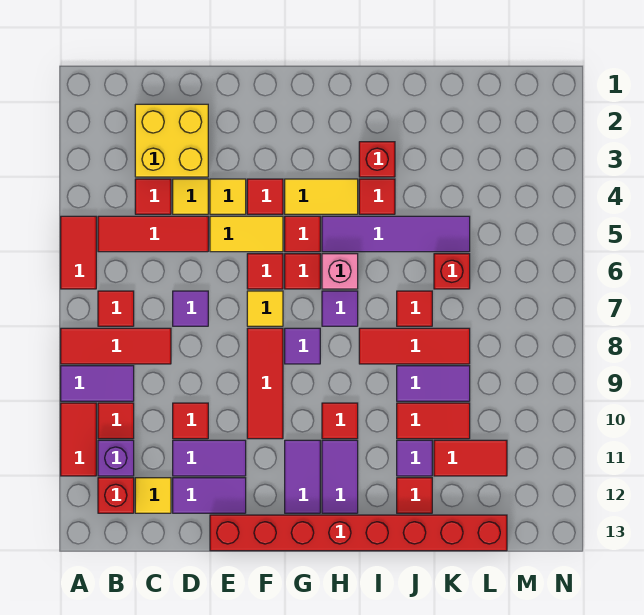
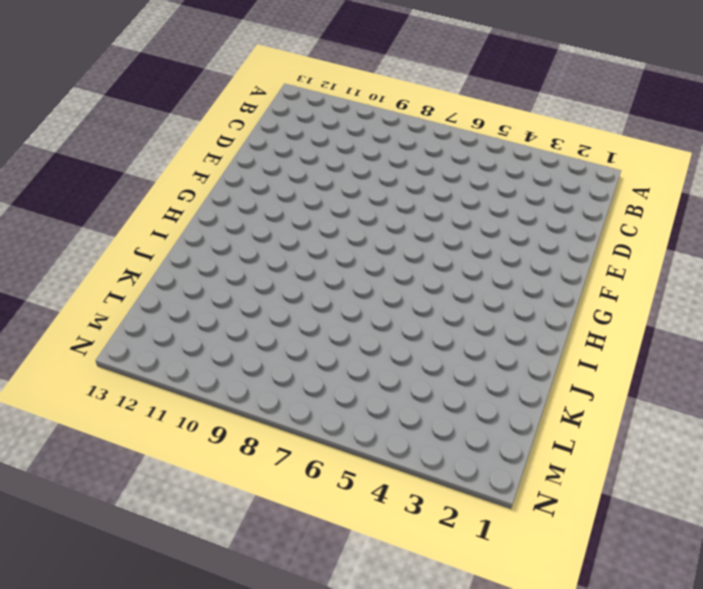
none -> red 1x2 tile [61,216,96,289]
none -> red 1x3 tile [61,328,171,364]
none -> purple 1x2 tile [61,366,134,401]
none -> red 1x2 tile [61,403,96,476]

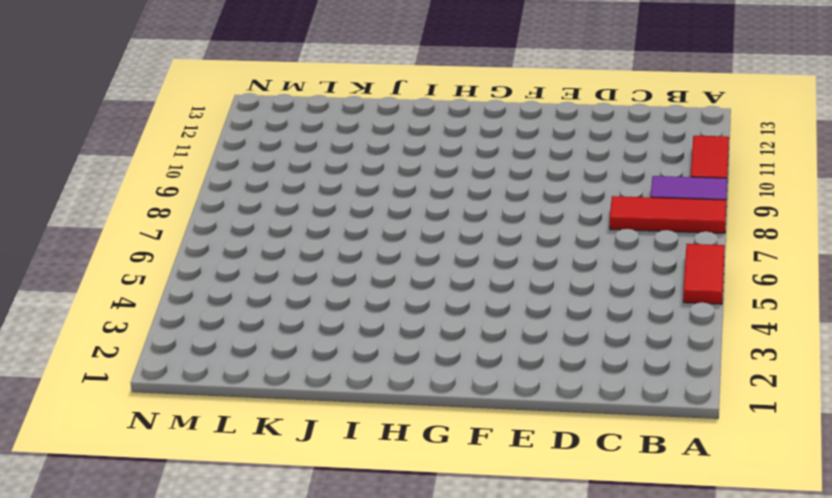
none -> red 1x3 tile [98,216,208,252]
none -> red 1x1 tile [98,291,134,326]
none -> red 1x1 tile [98,403,134,439]
none -> purple 1x1 brick [98,440,134,476]

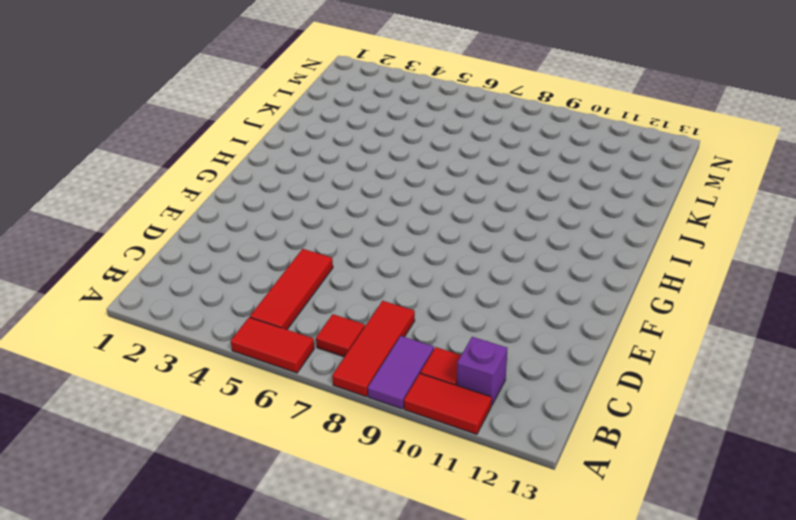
none -> red 1x1 brick [98,478,134,513]
none -> yellow 2x2 brick [135,104,208,177]
none -> red 1x1 tile [135,179,171,214]
none -> yellow 1x1 tile [135,478,171,513]

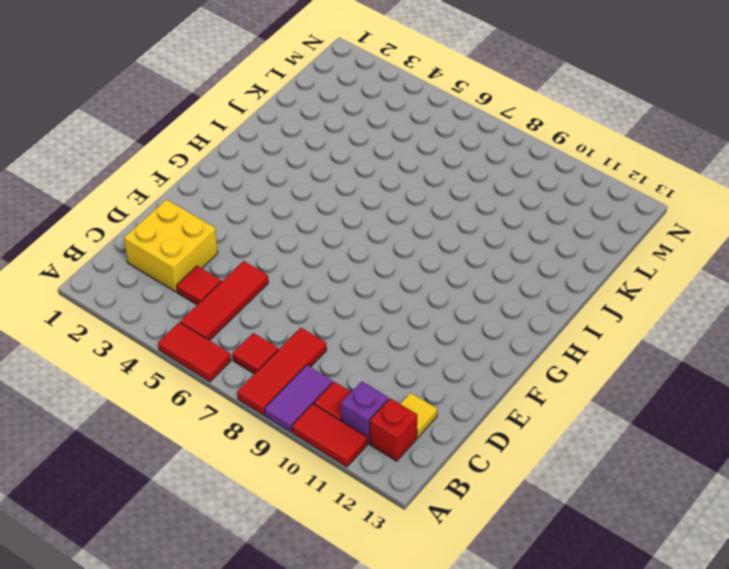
none -> yellow 1x1 tile [173,179,208,214]
none -> purple 1x1 tile [173,291,208,326]
none -> red 1x1 tile [173,403,208,439]
none -> purple 1x2 tile [173,440,246,476]

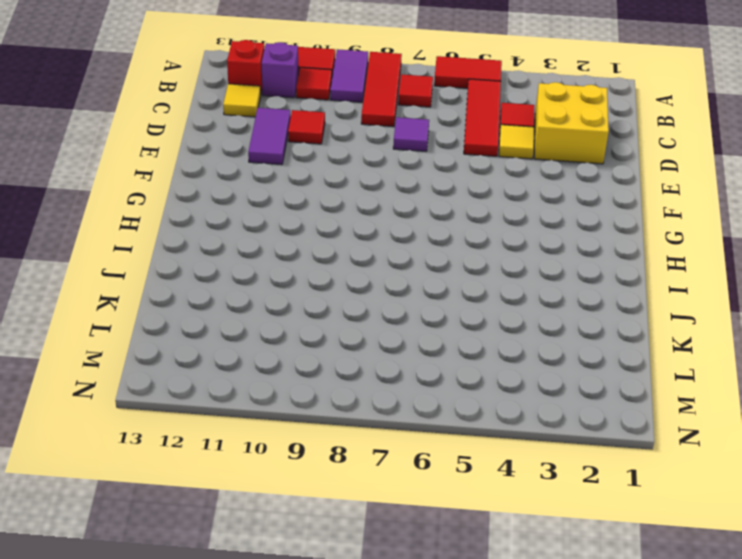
none -> purple 1x2 tile [173,478,246,513]
none -> yellow 1x1 tile [210,179,246,214]
none -> yellow 1x2 tile [210,216,283,252]
none -> red 1x8 brick [210,515,507,551]

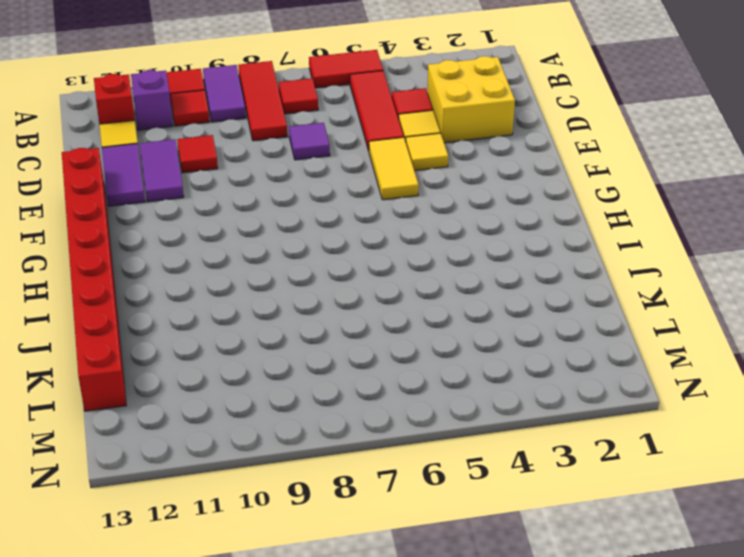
none -> red 1x1 tile [247,179,283,214]
none -> red 1x1 tile [247,254,283,289]
none -> yellow 1x1 tile [247,291,283,326]
none -> red 1x3 tile [247,328,283,439]

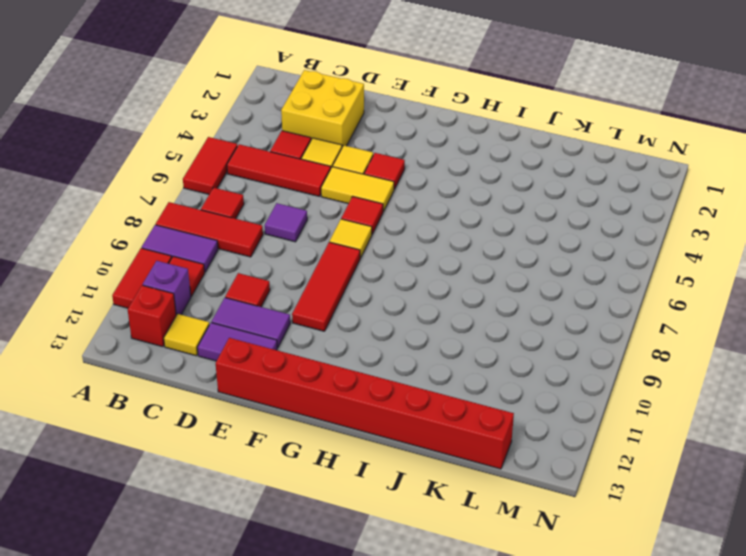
none -> yellow 1x2 tile [285,179,358,214]
none -> red 1x1 tile [285,216,320,252]
none -> red 1x1 tile [285,254,320,289]
none -> purple 1x1 tile [285,328,320,364]

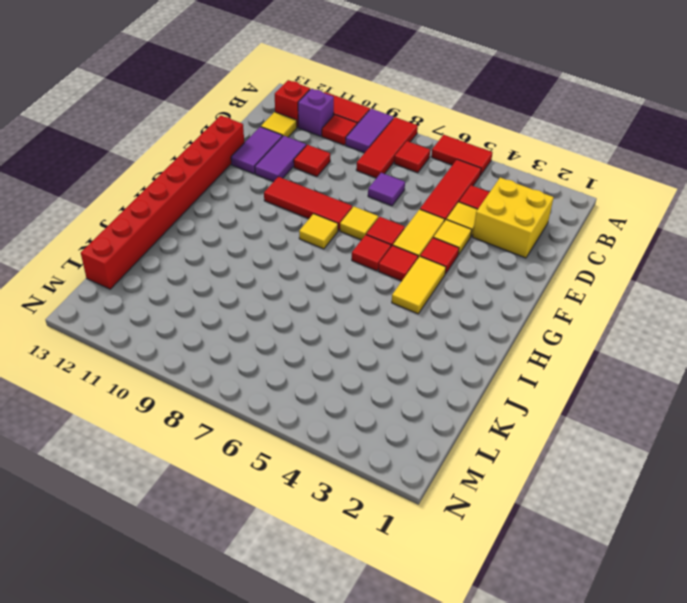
yellow 1x1 tile [299,214,338,249] -> purple 1x1 tile [285,328,320,364]
none -> purple 1x2 tile [285,440,320,513]
none -> purple 1x4 tile [322,216,470,252]
none -> pink 1x1 brick [322,254,358,289]
none -> purple 1x1 tile [322,291,358,326]

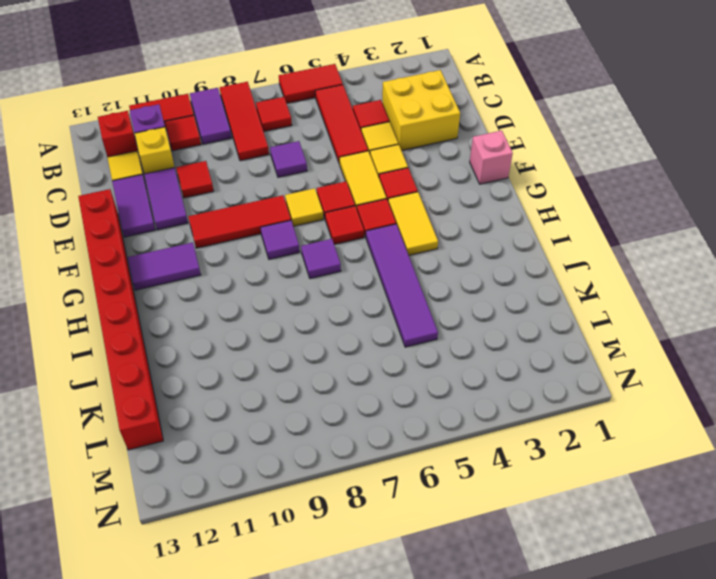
yellow 1x1 brick [135,127,175,174] -> none
pink 1x1 brick [470,130,513,184] -> pink 1x1 brick moved to [322,254,358,289]
none -> red 1x1 tile [322,403,358,439]
none -> purple 1x2 tile [322,440,358,513]
none -> red 1x1 brick [359,142,395,177]
none -> red 1x1 tile [359,179,395,214]

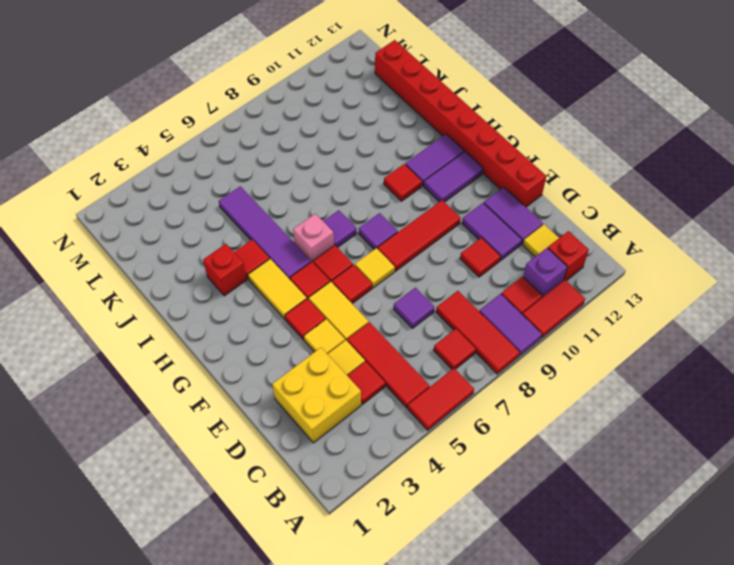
none -> red 1x3 tile [359,328,470,364]
none -> red 1x1 tile [397,291,432,326]
none -> purple 1x2 tile [397,366,470,401]
none -> red 1x2 tile [397,403,470,439]

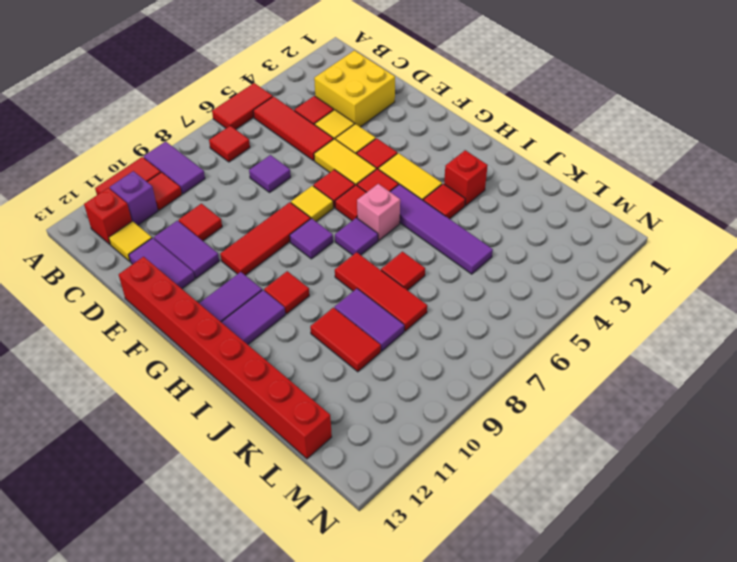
none -> red 1x3 tile [61,328,171,364]
none -> purple 1x1 tile [397,440,432,476]
none -> red 1x1 tile [397,478,432,513]
none -> red 1x1 brick [434,254,470,289]

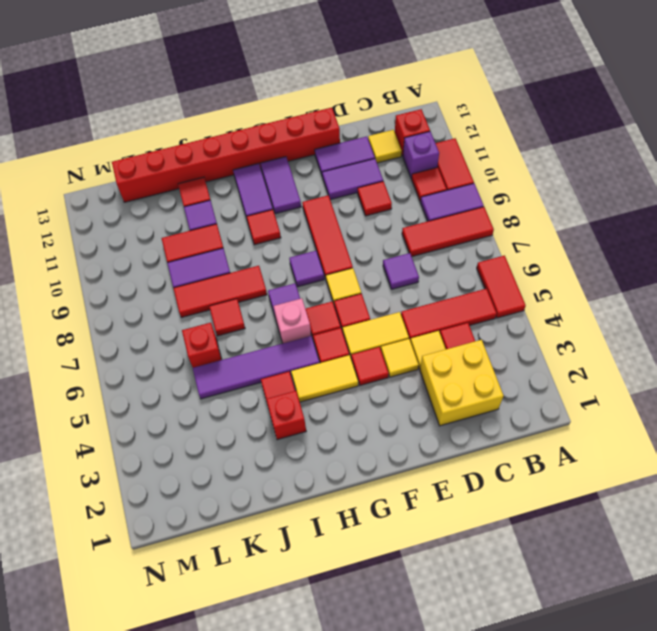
none -> red 1x1 tile [98,291,134,326]
none -> red 1x2 tile [434,440,507,476]

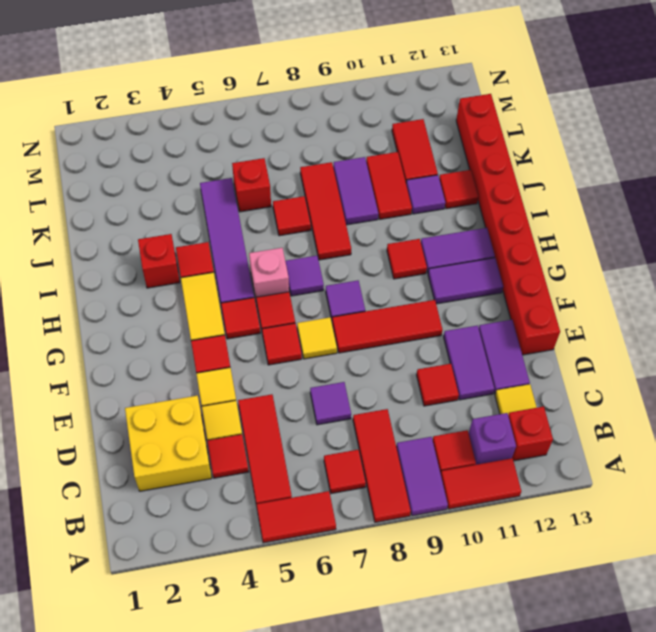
none -> yellow 1x2 tile [210,216,283,252]

